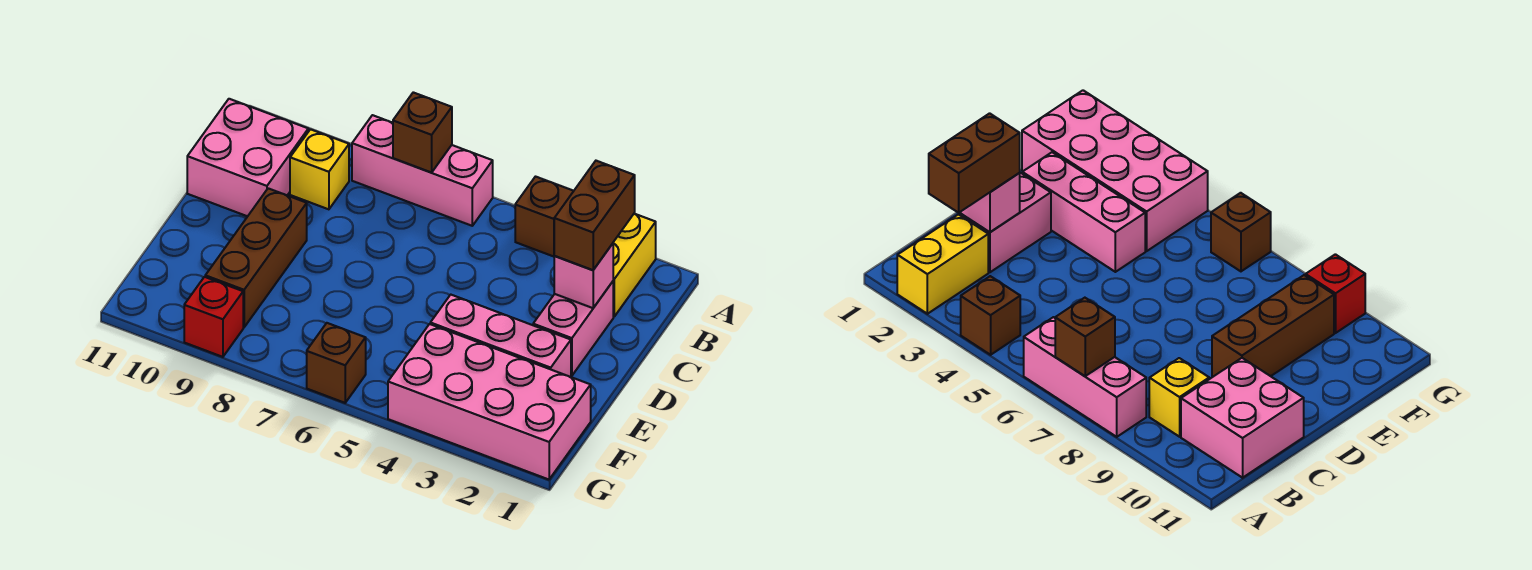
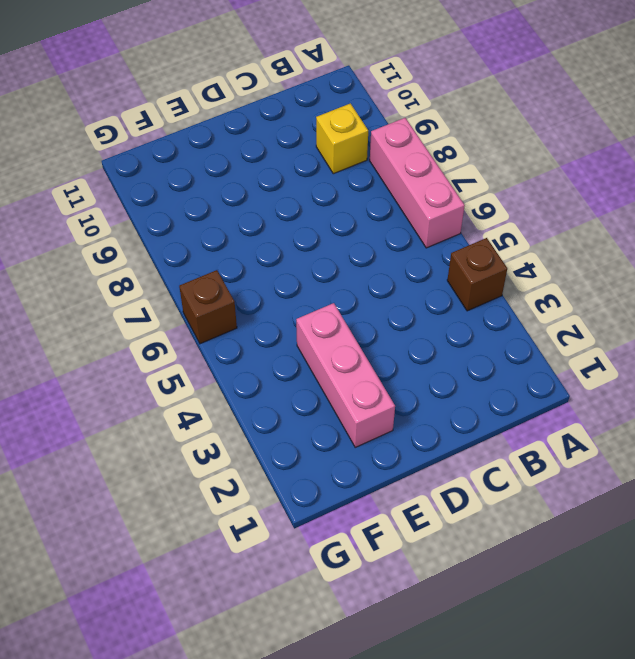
none -> yellow 1x2 brick [613,214,656,317]
none -> pink 2x2 brick [187,99,308,216]
none -> pink 1x2 brick [533,282,613,376]

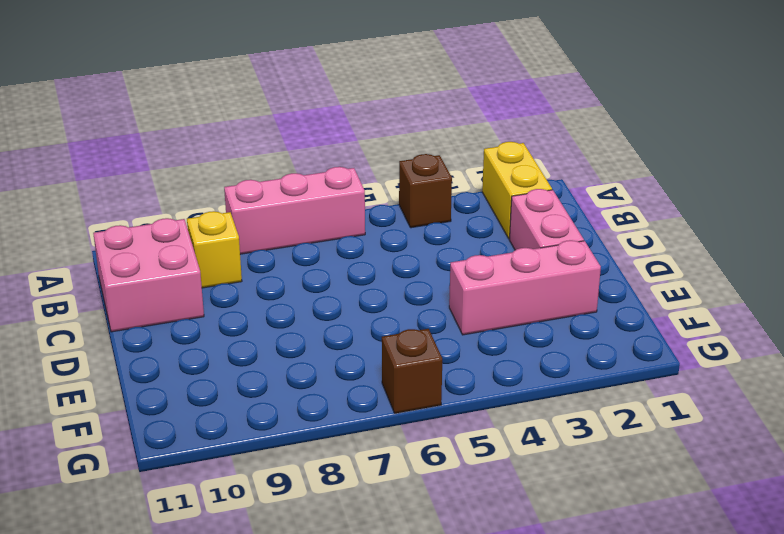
none -> brown 1x3 brick [205,188,307,327]
none -> pink 2x4 brick [388,324,591,479]
none -> red 1x1 brick [184,277,243,357]

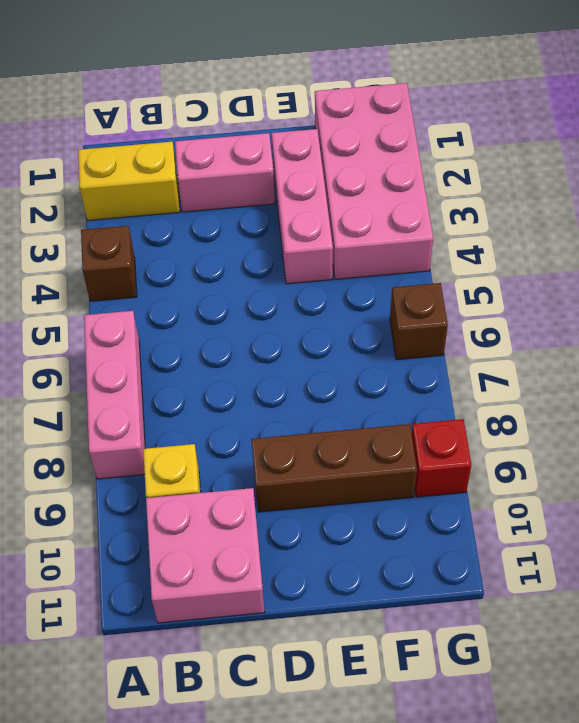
none -> brown 1x1 brick [393,92,452,172]
none -> pink 1x1 brick [554,244,613,308]
none -> brown 1x2 brick [554,161,635,270]

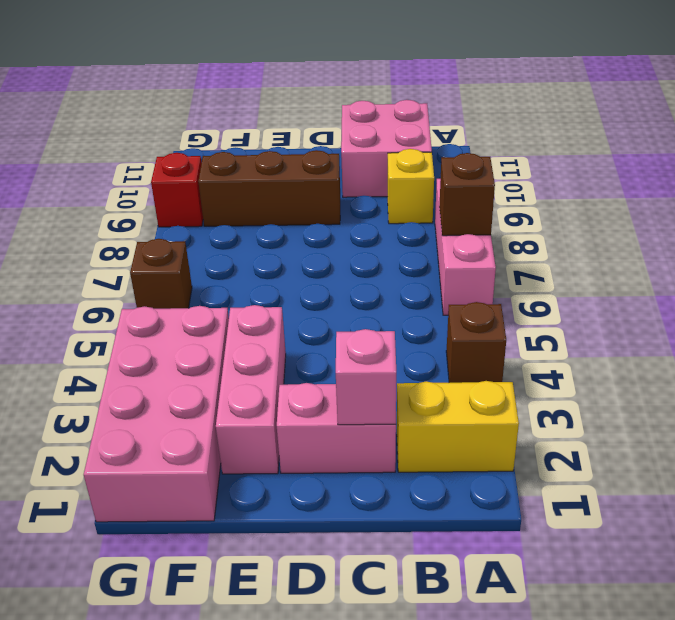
none -> brown 1x2 brick [554,161,635,270]

